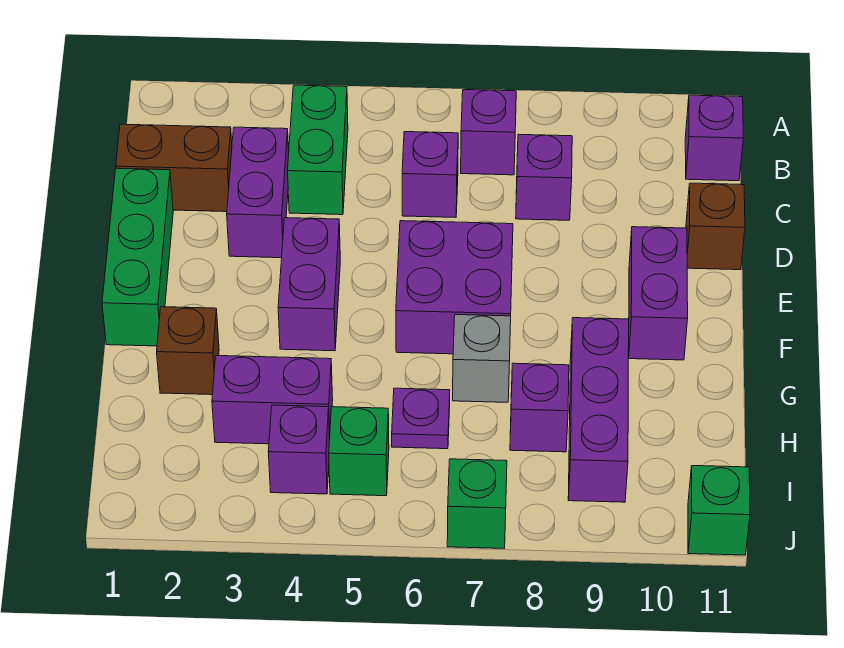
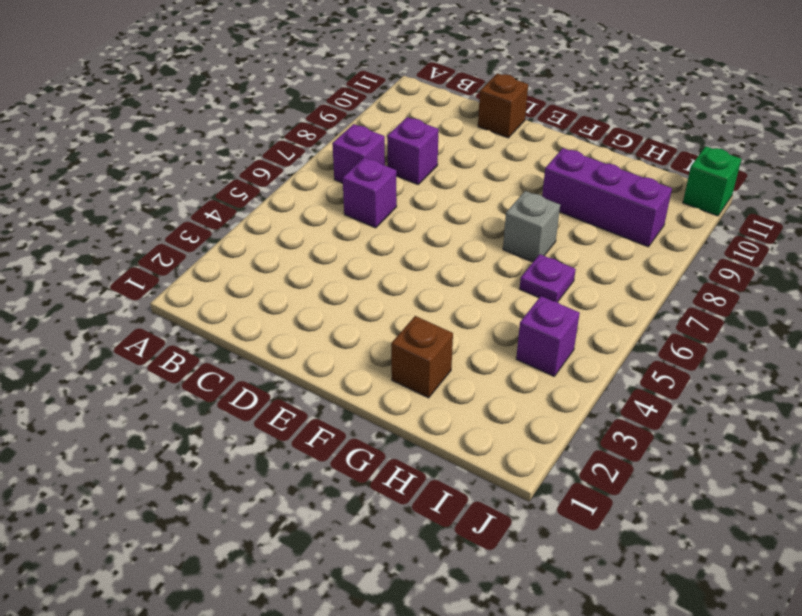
none -> green 1x2 brick [288,85,348,215]
none -> purple 1x1 brick [685,95,743,181]
none -> brown 1x2 brick [116,124,232,212]

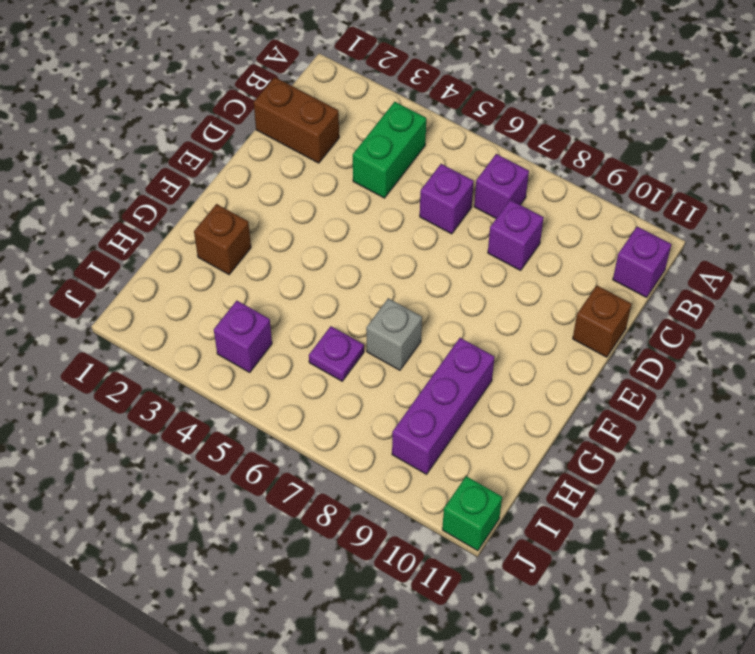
none -> purple 1x2 brick [227,127,289,258]
none -> green 1x3 brick [102,168,173,346]
none -> purple 1x2 brick [278,218,340,351]

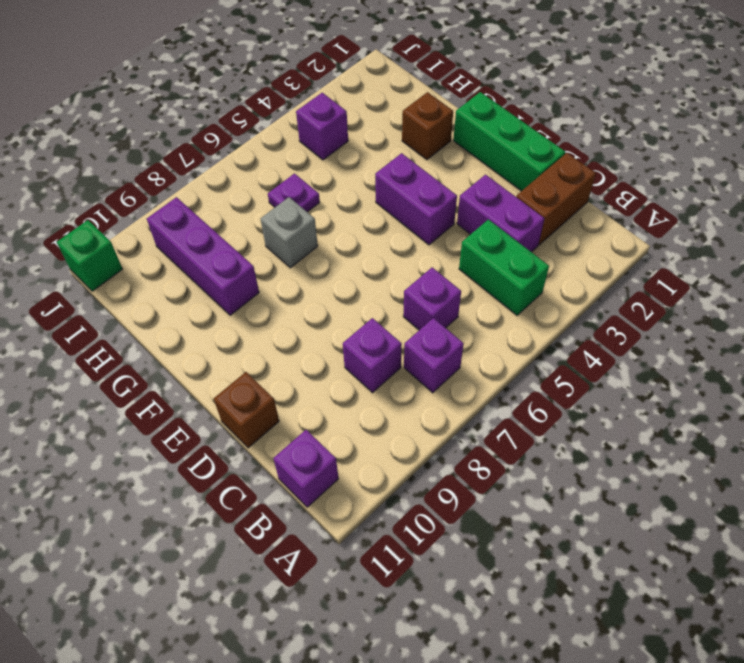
none -> purple 2x2 brick [396,221,513,354]
none -> purple 1x2 brick [629,227,688,360]
none -> purple 1x2 brick [212,356,333,444]

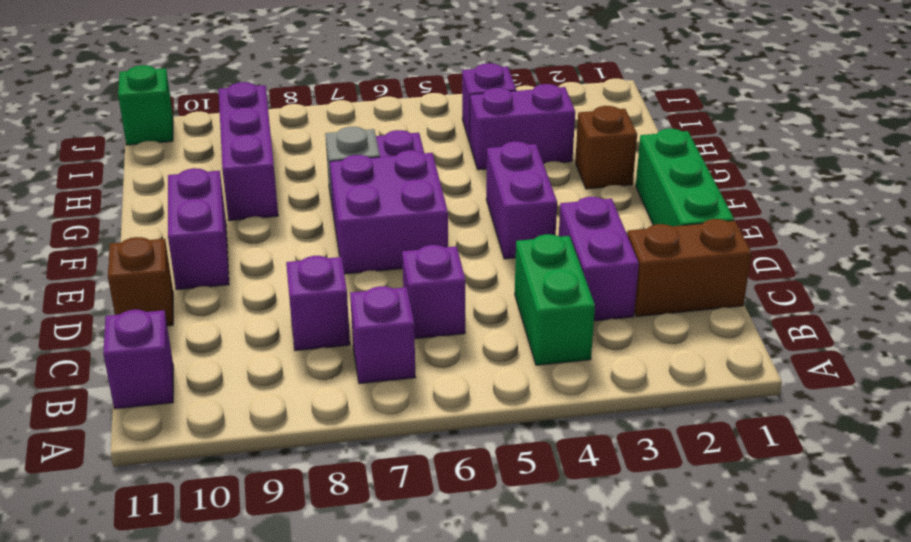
none -> purple 1x1 brick [510,363,569,452]
none -> green 1x1 brick [329,407,389,496]
none -> green 1x1 brick [447,459,507,548]

